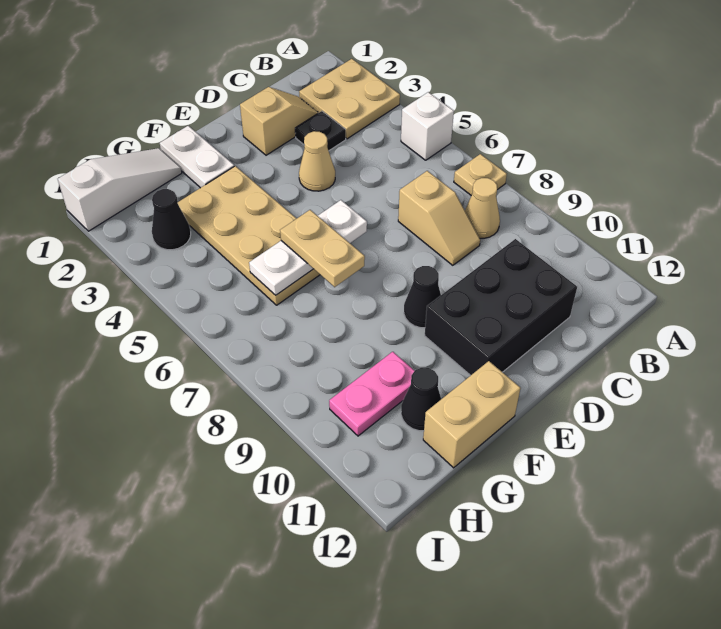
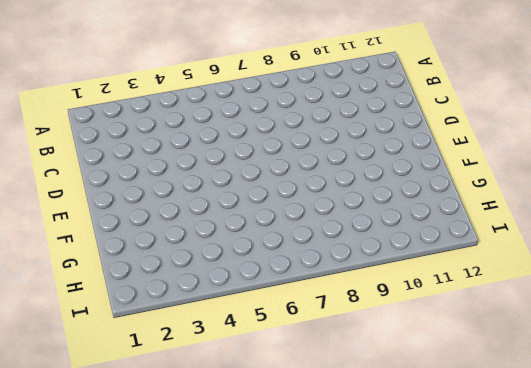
none -> tan 2x2 plate [299,59,400,139]
none -> white 1x1 brick [401,92,454,160]
none -> tan 1x1 plate [454,154,507,196]

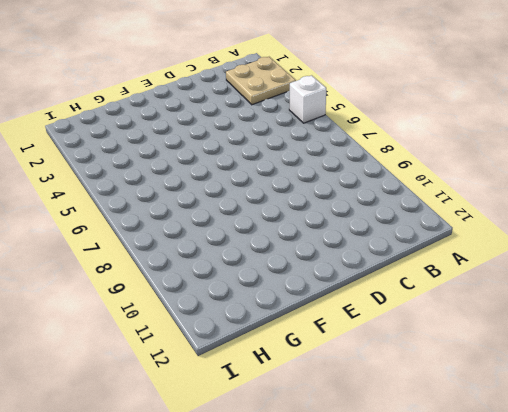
none -> tan 1x1 plate [454,154,507,196]
none -> tan 1x1 cone [465,178,500,238]
none -> tan 1x2 slope [240,87,318,155]

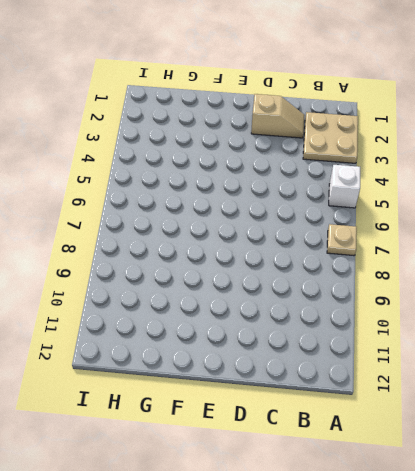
none -> tan 1x1 cone [465,178,500,238]
none -> black 1x1 plate [295,111,346,151]
none -> tan 1x2 slope [398,171,480,265]

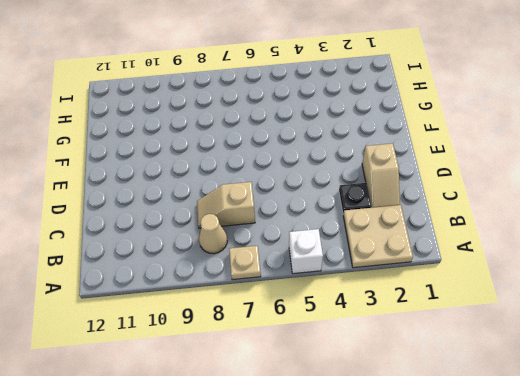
none -> black 2x3 brick [425,239,577,376]
none -> tan 1x1 cone [299,131,335,191]
none -> black 1x1 cone [404,266,441,328]

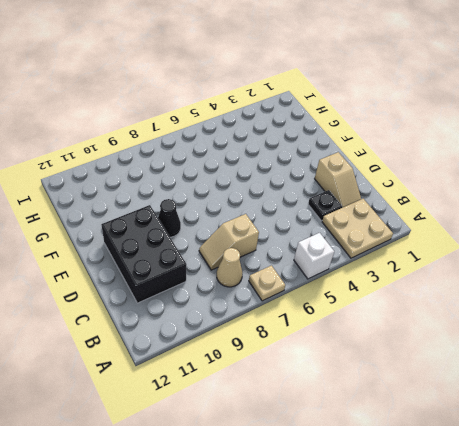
none -> tan 1x1 cone [299,131,335,191]
none -> white 1x2 plate [160,126,234,188]
none -> tan 2x4 plate [178,166,320,305]

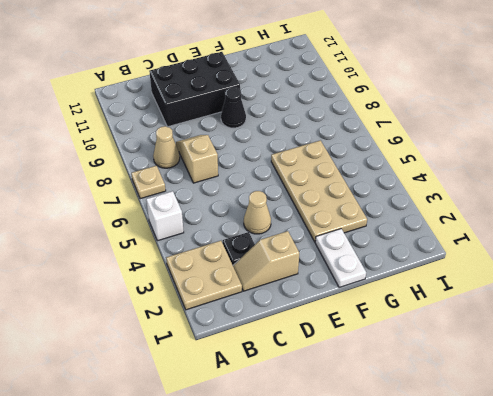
none -> tan 1x2 brick [423,361,520,468]
none -> white 1x3 slope [58,148,182,231]
none -> pink 1x2 plate [329,352,414,436]

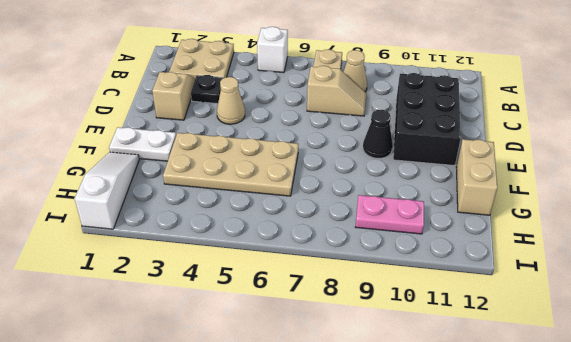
pink 1x2 plate [356,195,424,234] -> pink 1x2 plate turned to [329,352,414,436]
none -> black 1x1 cone [401,368,441,431]
none -> black 1x1 cone [152,189,191,250]
none -> white 1x3 plate [249,200,367,295]

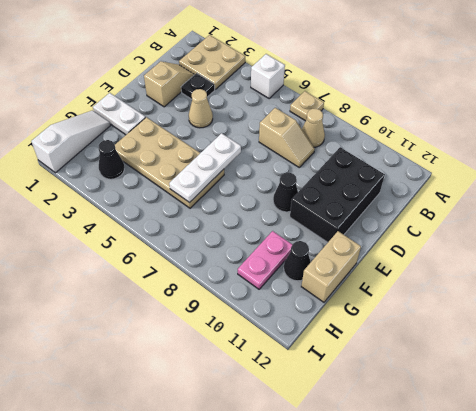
none -> tan 1x2 plate [280,210,365,287]

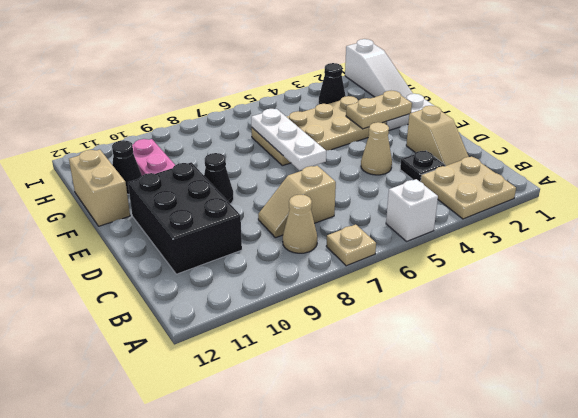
tan 1x2 plate [346,91,412,129] -> tan 1x2 plate moved to [280,210,365,287]

